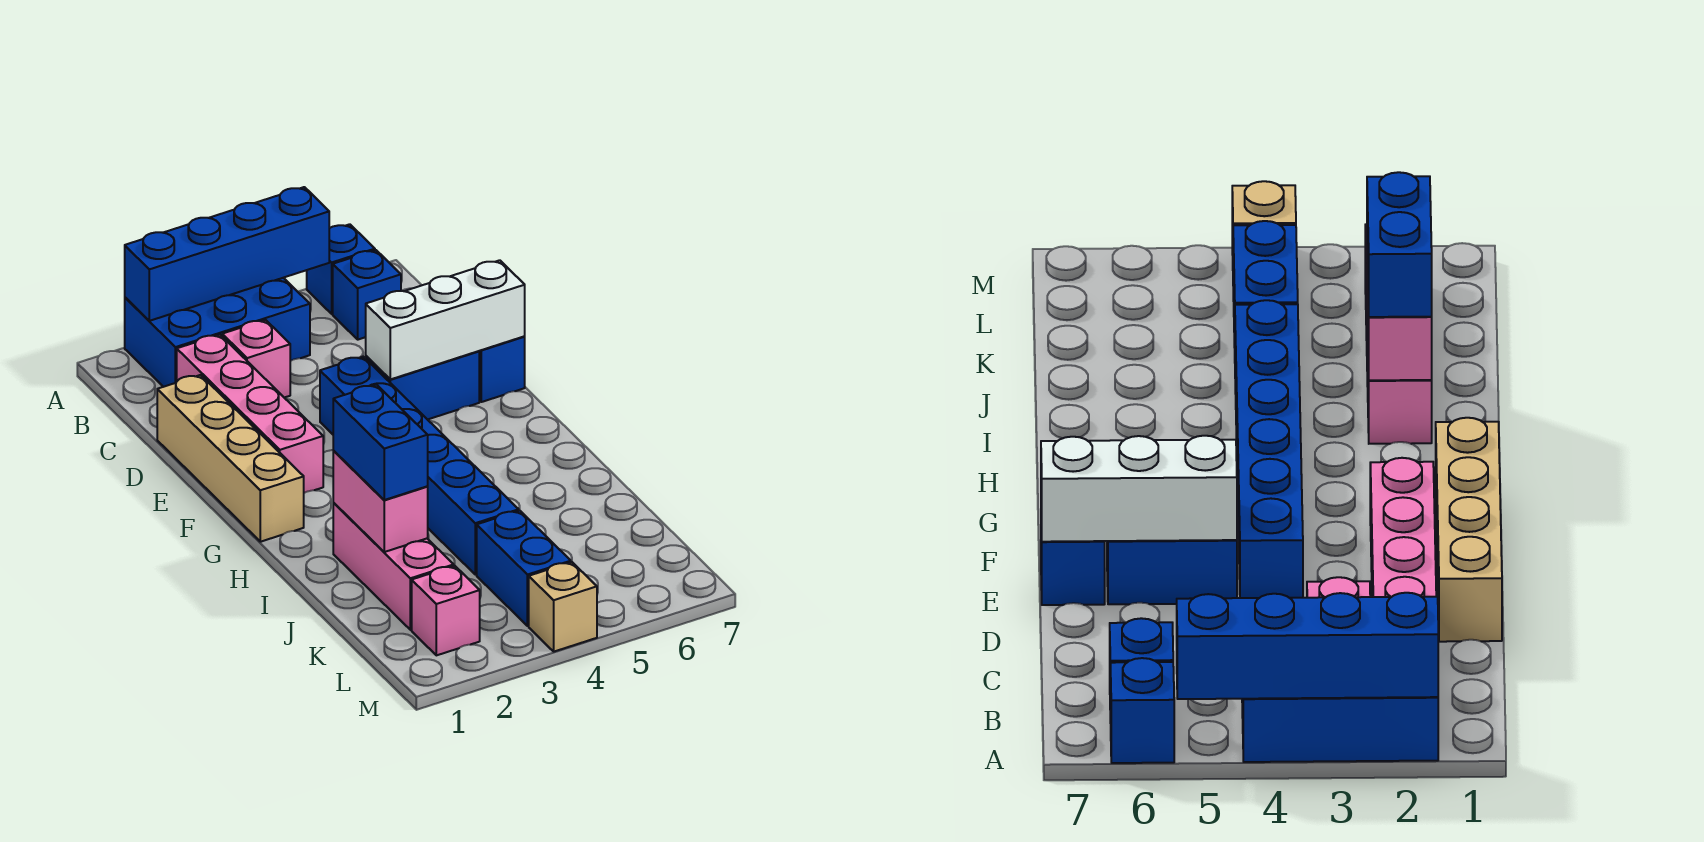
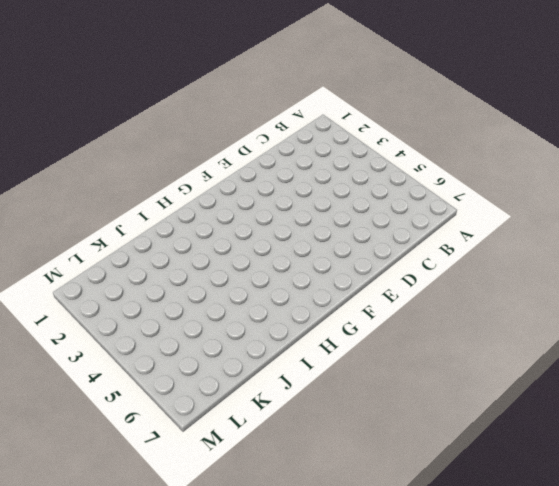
none -> blue 2x3 brick [125,278,310,387]
none -> blue 1x1 brick [307,224,375,314]
none -> blue 1x1 brick [333,250,401,340]

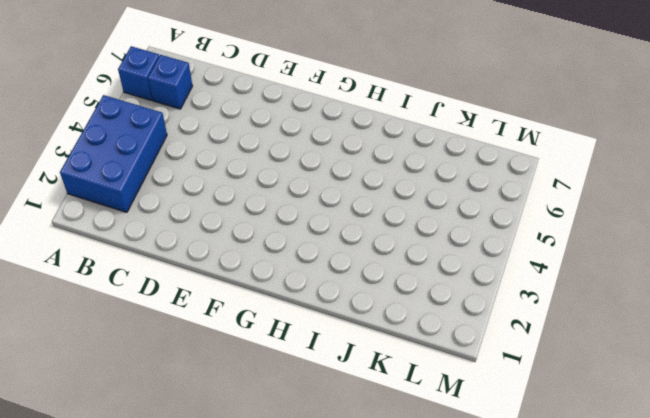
none -> pink 1x4 brick [177,335,323,493]
none -> pink 1x1 brick [222,320,290,398]
none -> tan 1x4 brick [157,375,304,542]

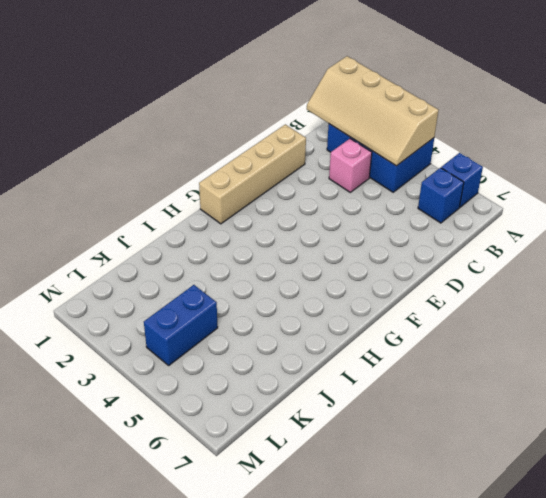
tan 2x4 slope [307,56,439,166] -> blue 1x4 brick [125,187,329,321]
none -> pink 1x4 brick [177,335,323,493]
none -> blue 1x6 brick [320,357,519,575]
none -> blue 1x2 brick [366,351,479,420]

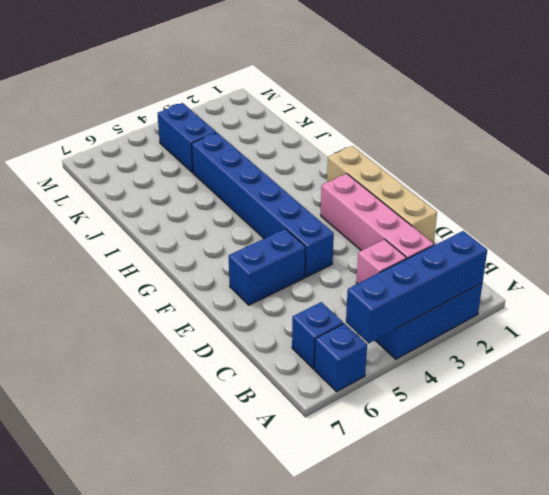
none -> blue 1x1 brick [479,336,525,402]
none -> pink 1x3 brick [333,503,454,630]
none -> pink 1x1 brick [412,566,480,655]

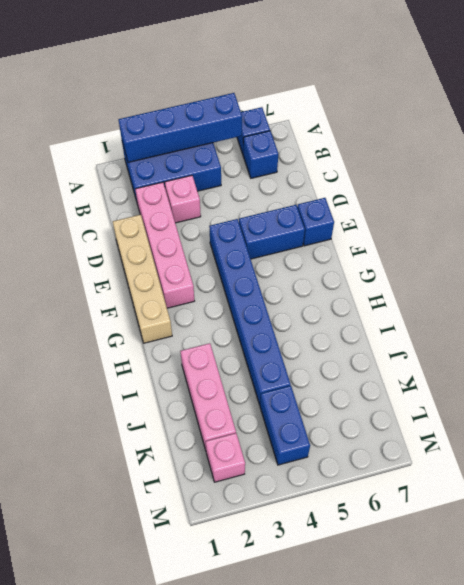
none -> tan 1x1 brick [529,562,597,652]
none -> white 1x3 brick [366,260,525,379]
none -> pink 1x2 brick [333,451,428,552]

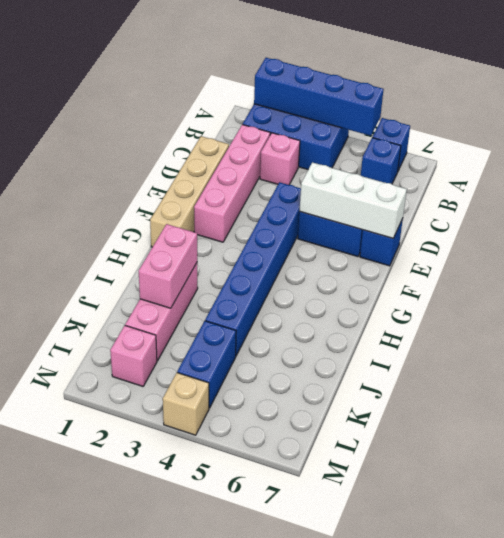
none -> blue 1x2 brick [333,385,428,500]

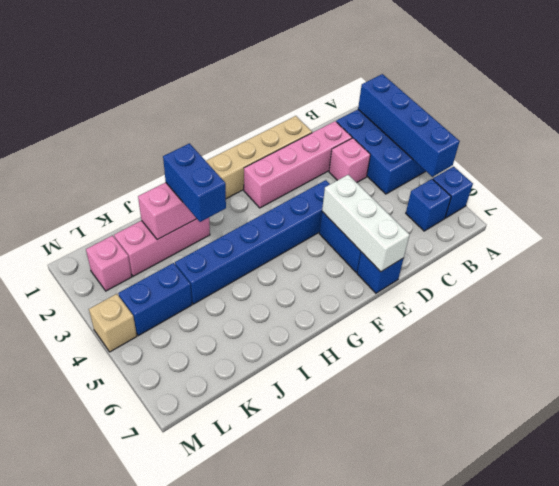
blue 1x2 brick [163,143,226,222] -> blue 1x2 brick turned to [333,385,428,500]

